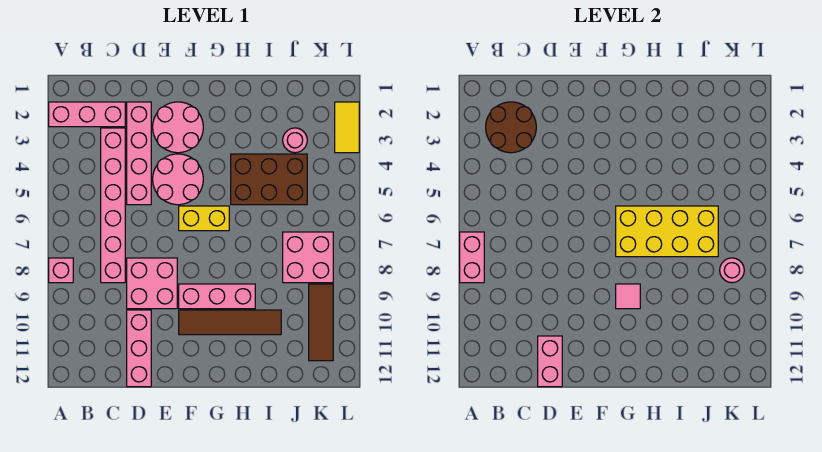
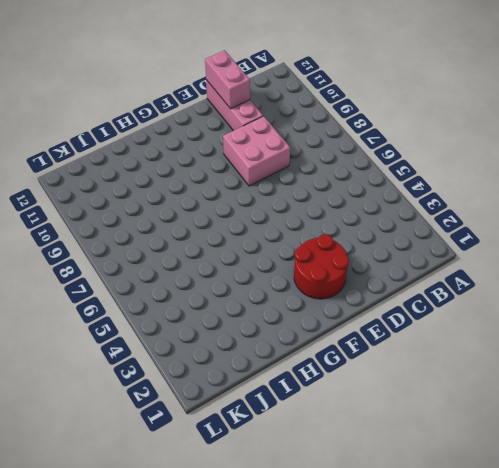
red 2x2 round brick [294,234,349,299] -> pink 2x2 round brick [153,102,203,153]
none -> pink 1x3 brick [49,102,125,127]
none -> pink 1x1 brick [49,258,73,283]
none -> pink 1x6 brick [101,128,125,283]

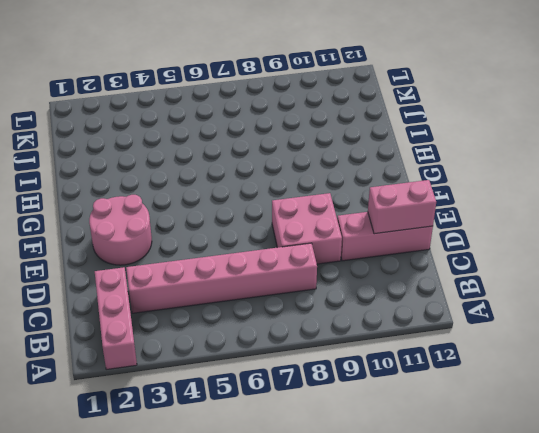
none -> pink 1x1 brick [49,258,73,283]
none -> pink 1x4 brick [127,102,151,205]
none -> pink 2x2 round brick [153,154,203,205]

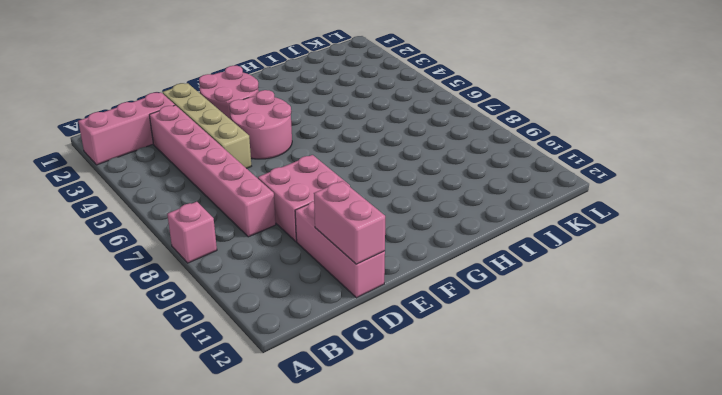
tan 1x4 brick [163,83,251,169] -> pink 1x4 brick [127,102,151,205]
none -> yellow 1x2 brick [179,206,229,231]
none -> pink 1x3 brick [179,284,255,309]
none -> brown 1x4 tile [179,310,281,335]

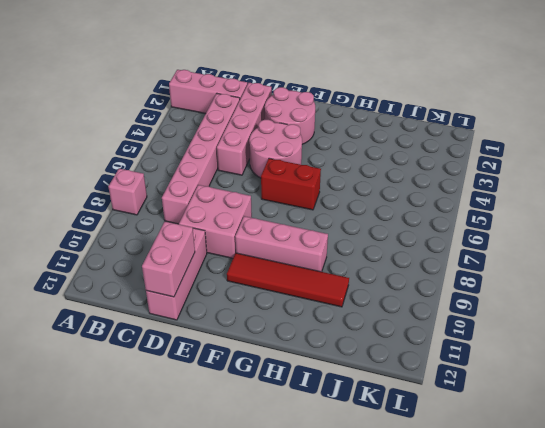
red 1x2 brick [261,158,321,210] -> yellow 1x2 brick [179,206,229,231]
red 1x4 tile [227,253,349,307] -> brown 1x4 tile [179,310,281,335]
none -> brown 2x3 brick [231,154,307,205]
none -> pink 1x1 round brick [283,128,307,153]
none -> pink 2x2 brick [283,232,333,283]

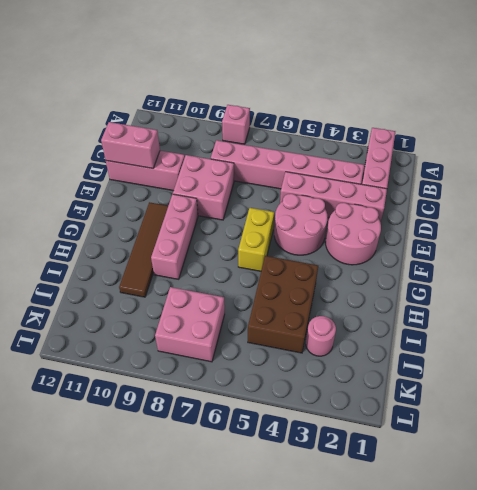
none -> brown 1x3 tile [309,284,333,361]
none -> yellow 1x2 tile [335,102,359,153]
none -> pink 1x2 brick [460,232,484,283]

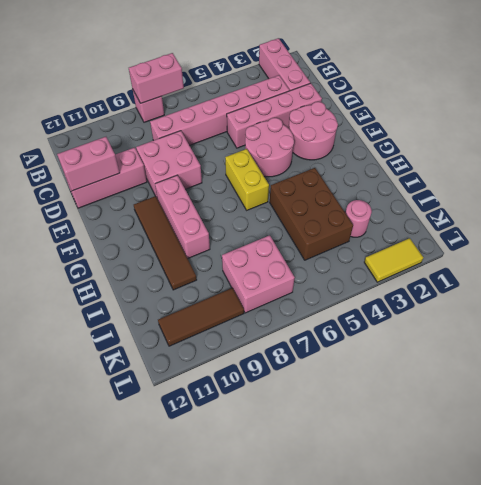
none -> brown 2x2 round brick [486,102,536,153]
none -> yellow 2x4 brick [616,206,718,257]
none -> pink 1x1 tile [616,284,640,309]

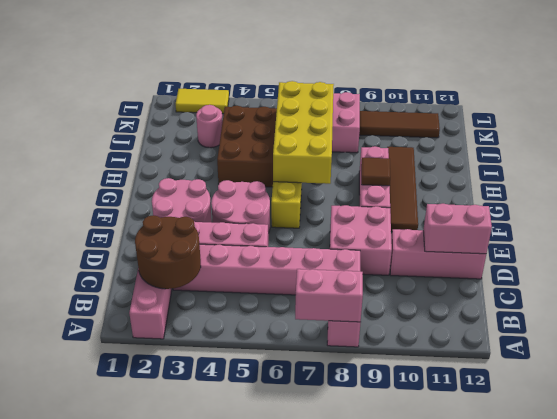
brown 1x1 tile [361,158,390,186] -> pink 1x1 tile [616,284,640,309]
none -> pink 1x1 round brick [720,258,744,283]

